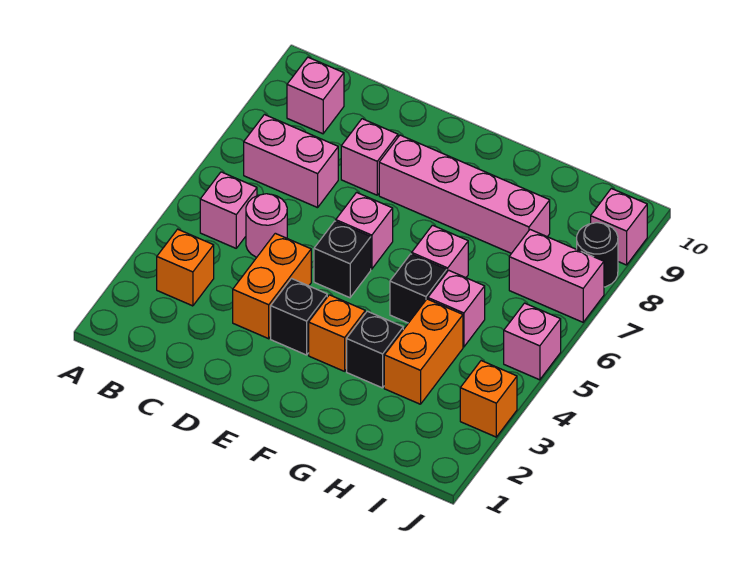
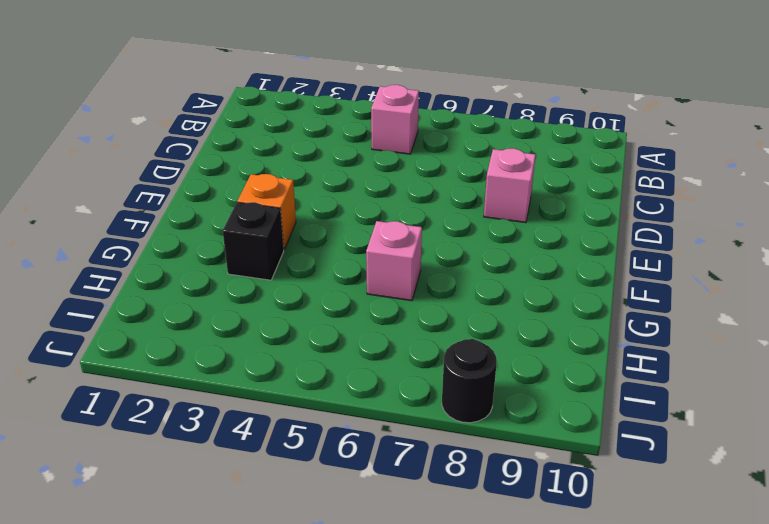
none -> orange 1x1 brick [157,229,214,306]
none -> pink 1x2 brick [244,115,338,208]
none -> pink 1x1 brick [287,57,344,134]

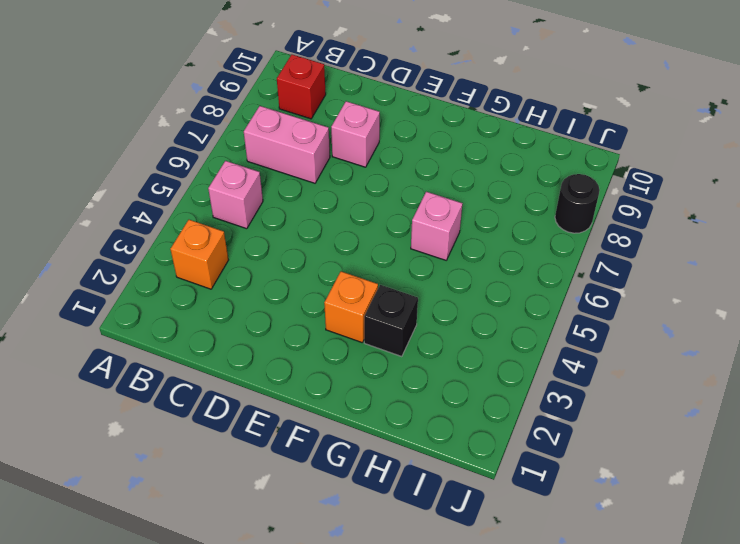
red 1x1 brick [277,55,326,119] -> pink 1x1 brick [287,57,344,134]
none -> pink 1x1 round brick [246,194,287,257]
none -> orange 1x2 brick [233,233,311,339]
none -> black 1x1 brick [271,279,327,355]

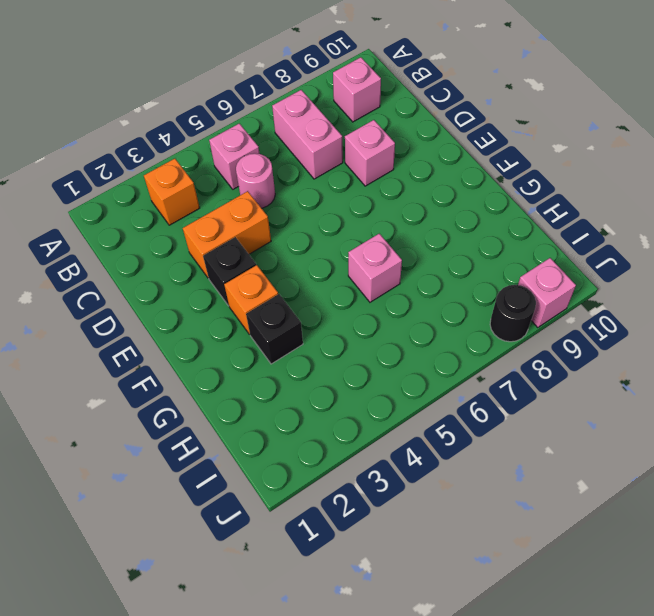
none -> black 1x1 brick [314,221,371,298]
none -> pink 1x1 brick [336,192,393,269]
none -> pink 1x4 brick [379,135,550,253]

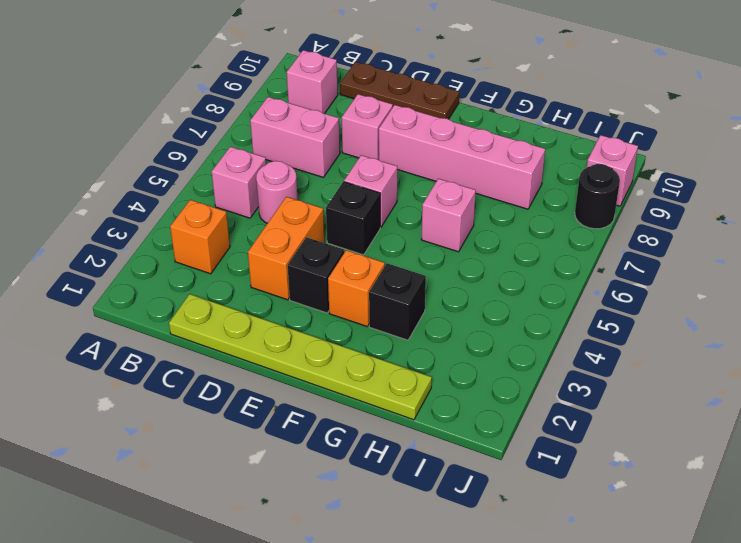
lime 1x6 plate [169,294,432,420] -> none
brown 1x3 plate [340,62,459,119] -> none
none -> black 1x1 brick [390,254,447,323]
none -> orange 1x2 brick [384,299,463,404]
none -> pink 1x1 brick [428,270,485,347]

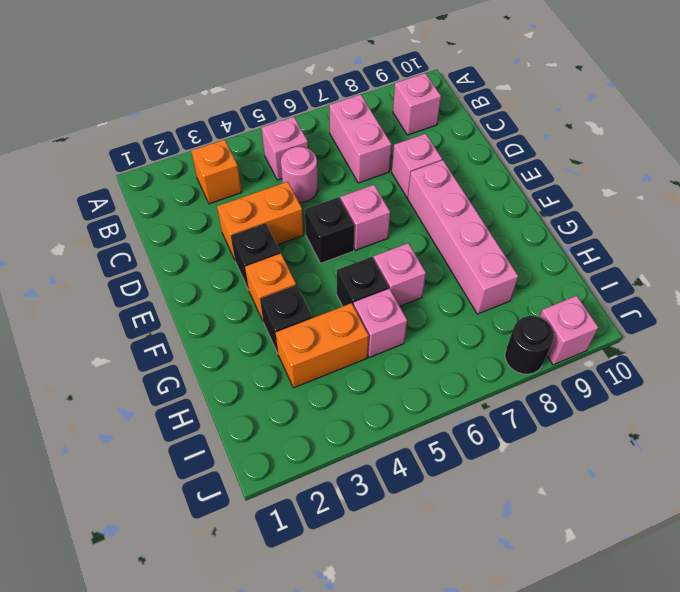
none -> pink 1x2 brick [509,230,604,322]
none -> orange 1x1 brick [460,361,517,437]
none -> pink 1x1 brick [504,303,561,380]

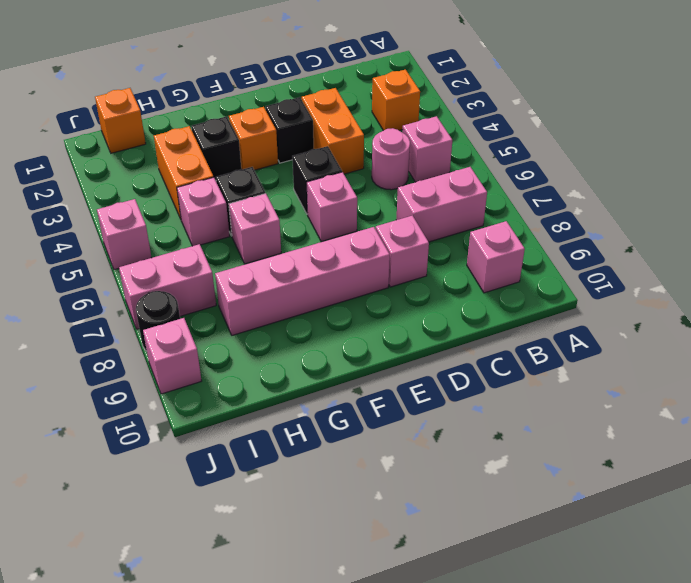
orange 1x1 brick [95,88,146,153] -> orange 1x1 brick moved to [460,361,517,437]

